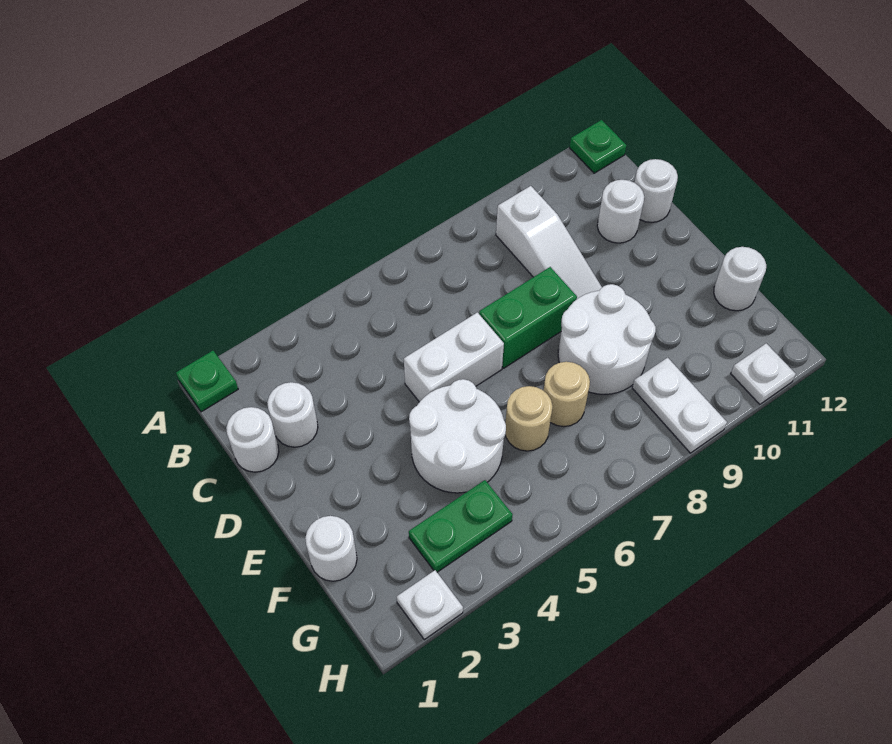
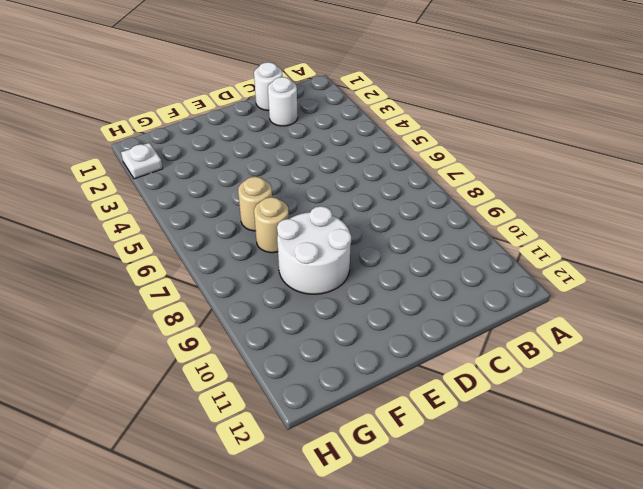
none -> green 1x1 plate [176,351,238,412]
none -> green 1x1 plate [570,120,626,173]
none -> white 1x3 slope [496,186,602,299]

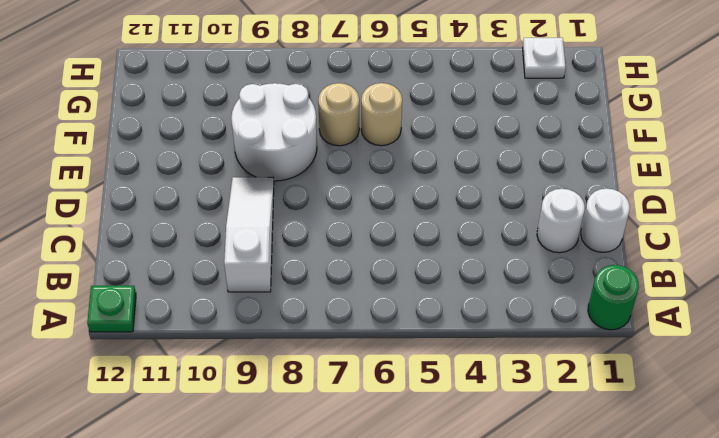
green 1x1 round brick [588,265,639,330] -> green 1x1 plate [176,351,238,412]
none -> white 1x1 round brick [597,180,644,243]
none -> white 1x1 round brick [634,159,678,222]
none -> white 1x2 brick [404,312,504,402]

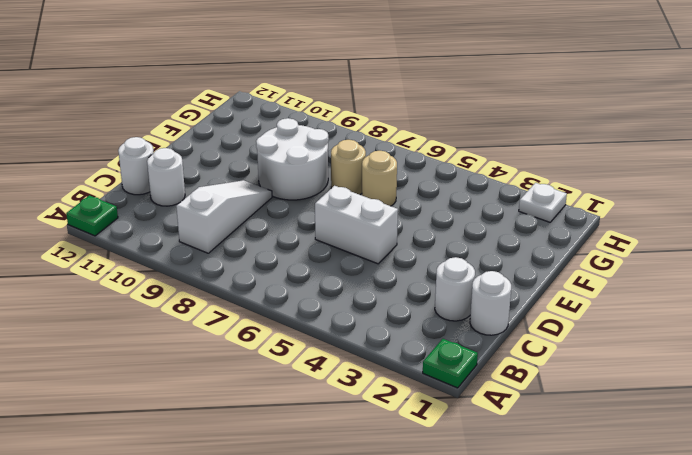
none -> green 1x2 brick [479,267,577,368]
none -> white 2x2 round brick [409,379,506,493]
none -> white 1x1 round brick [305,516,357,581]

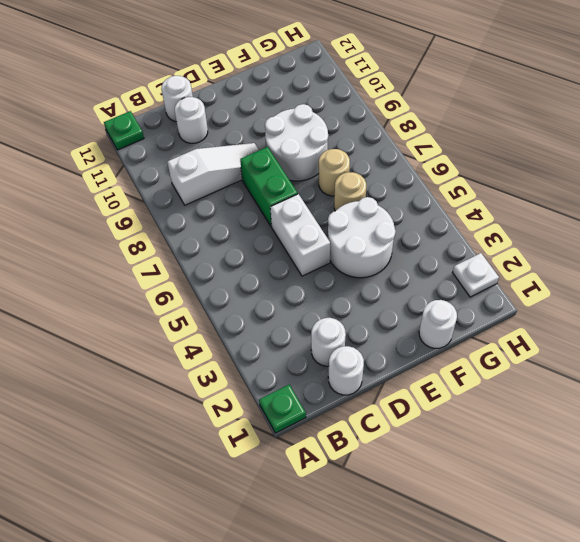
none -> white 1x1 round brick [714,247,766,311]
none -> green 1x2 plate [409,480,513,572]
none -> white 1x2 plate [632,358,727,453]

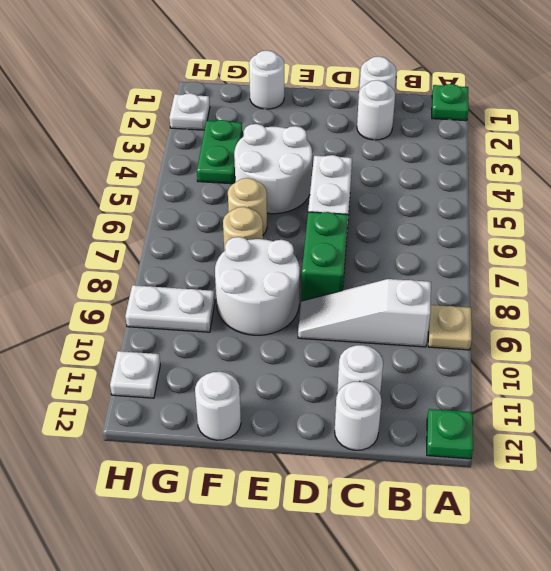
tan 1x1 plate [428,305,472,350] -> none

